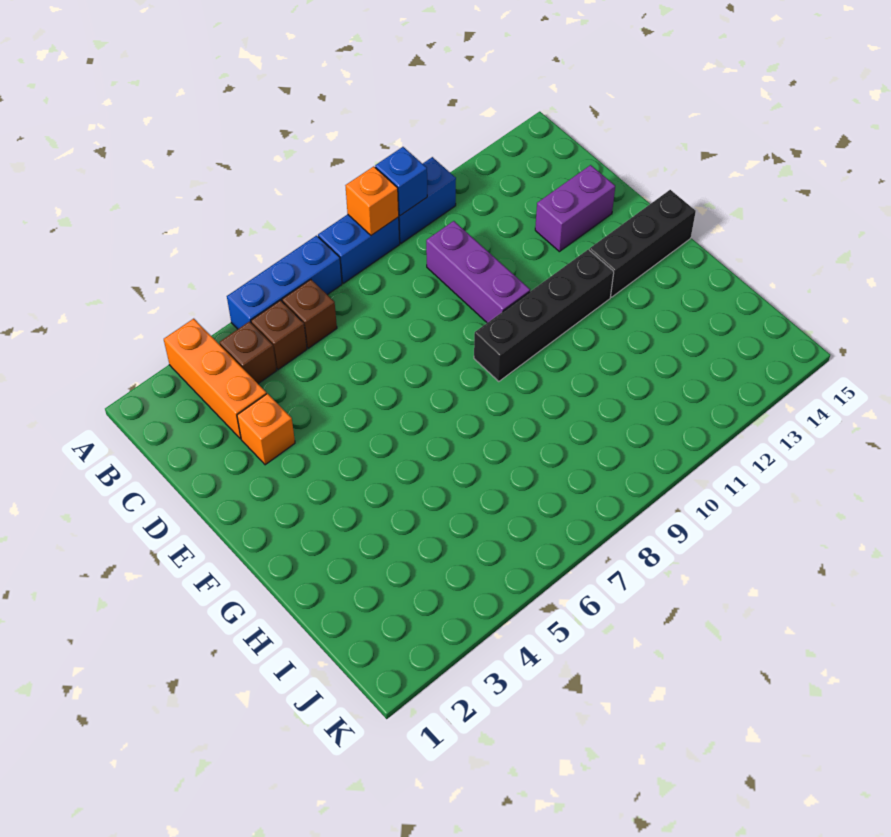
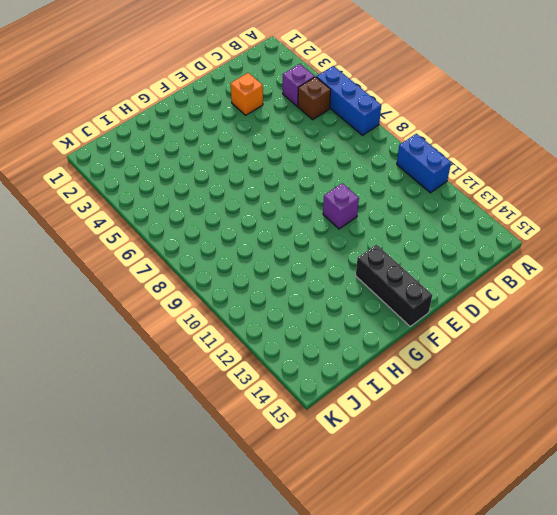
purple 1x1 brick [283,64,315,106] -> brown 1x1 brick [220,322,277,384]
purple 1x1 brick [323,183,359,229] -> purple 1x3 brick [426,221,530,323]
none -> orange 1x3 brick [164,319,267,439]
none -> blue 1x2 brick [318,214,400,283]
none -> brown 1x1 brick [282,279,337,348]

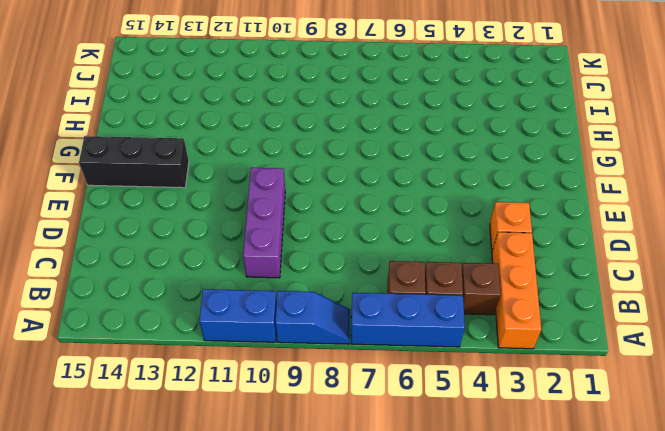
blue 1x2 slope [275,291,350,344] -> blue 1x2 brick [318,214,400,283]
none -> purple 1x2 brick [535,165,615,252]
none -> black 1x4 brick [474,250,614,381]
none -> orange 1x1 brick [345,166,399,235]

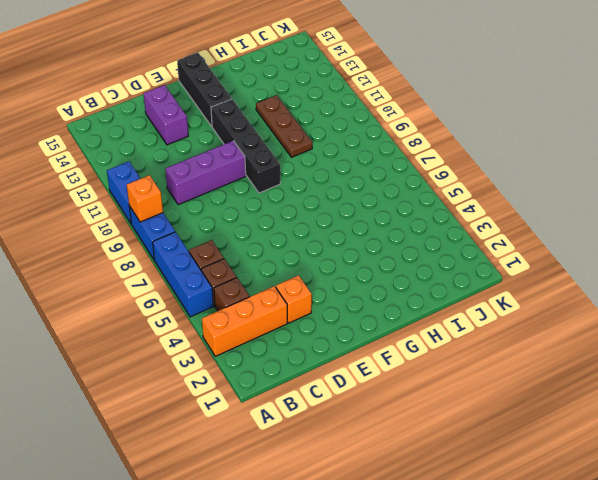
brown 1x3 plate [256,95,312,157] -> none
none -> blue 1x1 brick [375,147,427,216]

